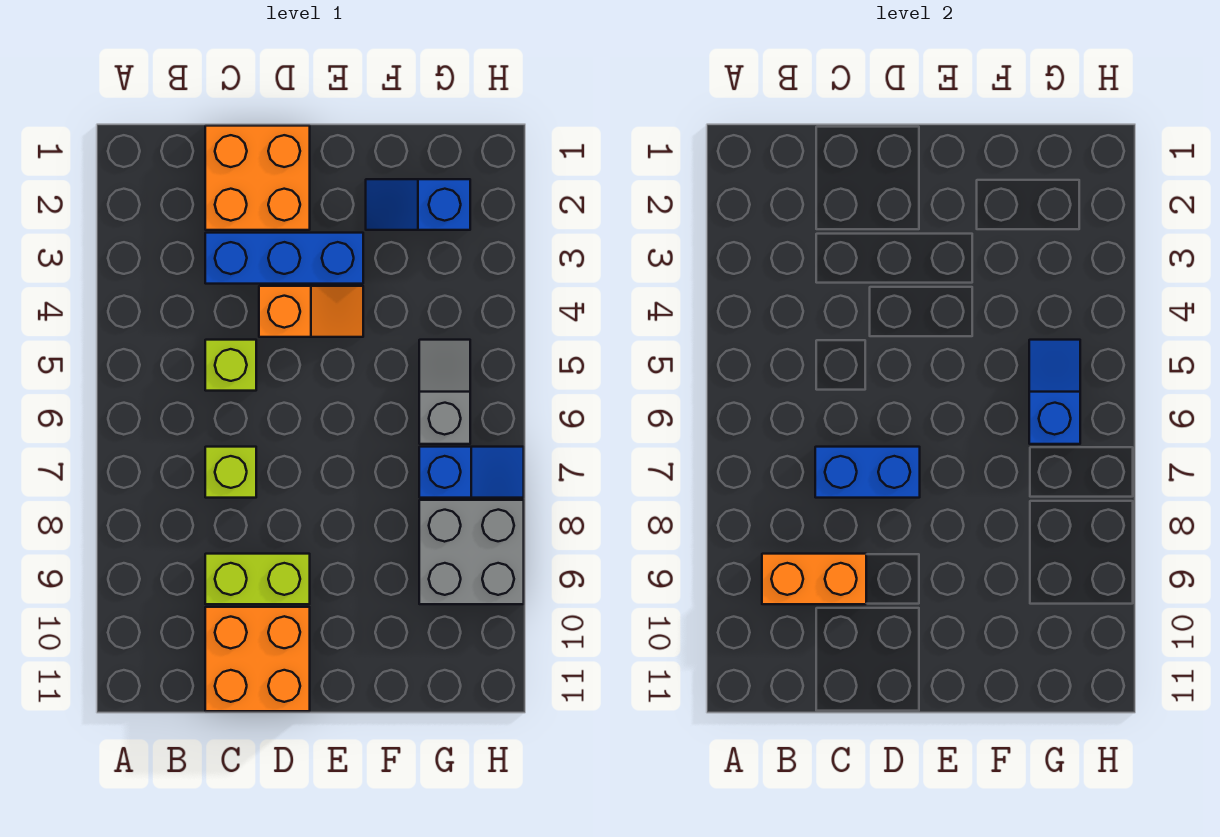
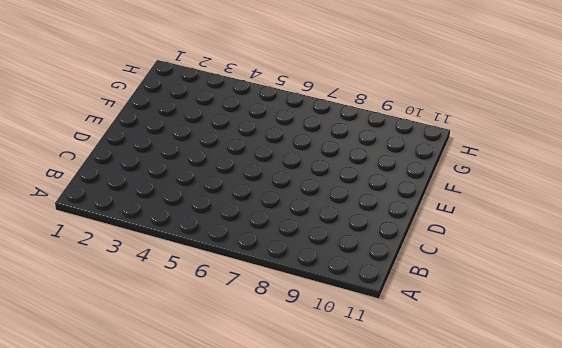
none -> orange 2x2 brick [205,126,310,230]
none -> blue 1x3 brick [205,233,363,284]
none -> lime 1x1 brick [205,340,256,391]

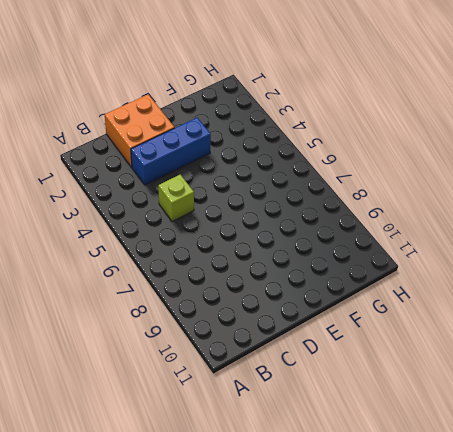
none -> lime 1x1 brick [205,447,256,498]
none -> lime 1x2 brick [205,554,310,604]
none -> orange 2x2 brick [205,607,310,711]

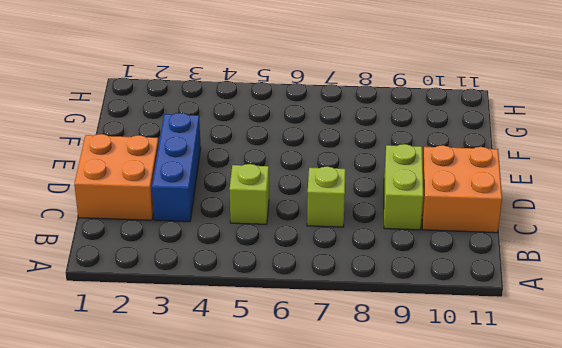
none -> orange 1x2 slope [259,286,363,337]
none -> blue 1x2 slope [366,179,470,230]
none -> grey 1x2 slope [419,340,470,444]

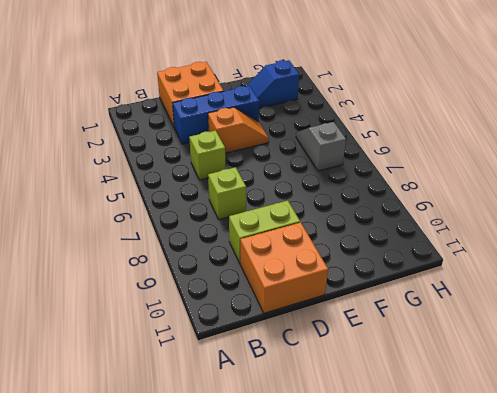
none -> blue 1x2 slope [419,447,524,498]
none -> grey 2x2 brick [419,500,524,604]
none -> orange 1x2 brick [762,554,866,604]

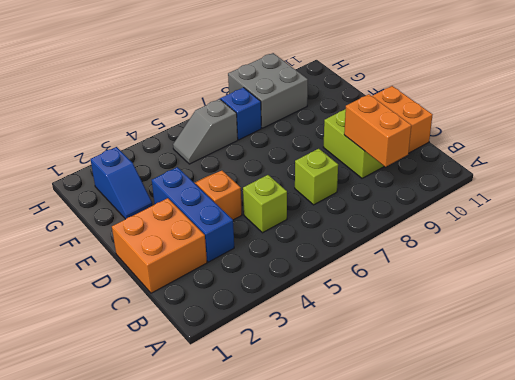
none -> blue 1x2 brick [815,447,920,498]
none -> blue 1x2 slope [1029,340,1080,444]

